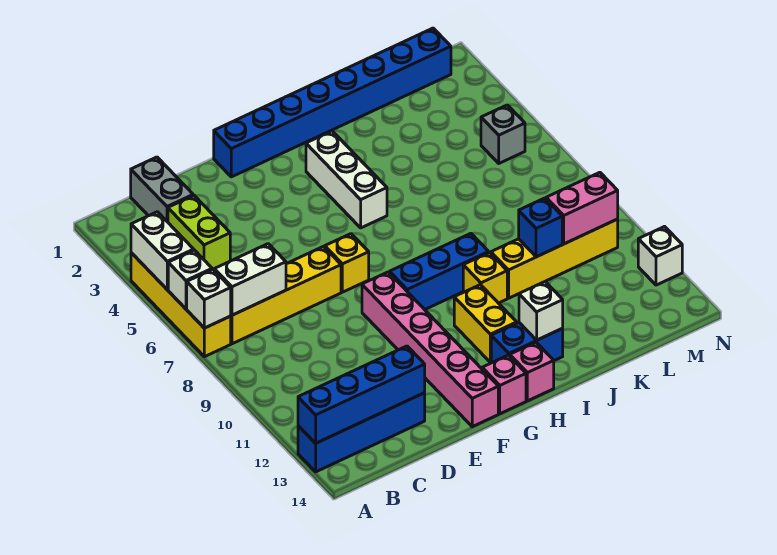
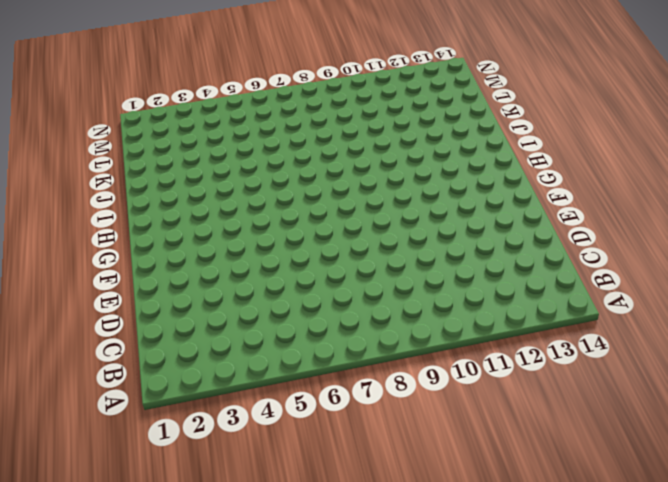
none -> yellow 1x4 brick [131,253,231,357]
none -> blue 1x4 brick [298,393,425,472]
none -> yellow 1x4 brick [231,247,341,344]

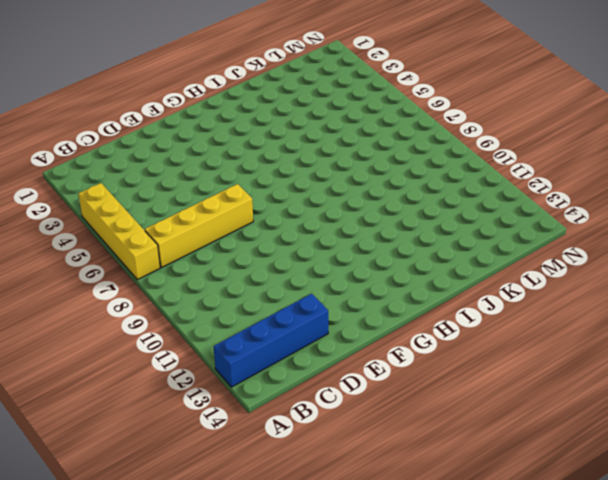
none -> grey 1x2 brick [131,157,193,222]
none -> lime 1x2 brick [168,195,230,269]
none -> blue 1x8 brick [214,28,451,177]

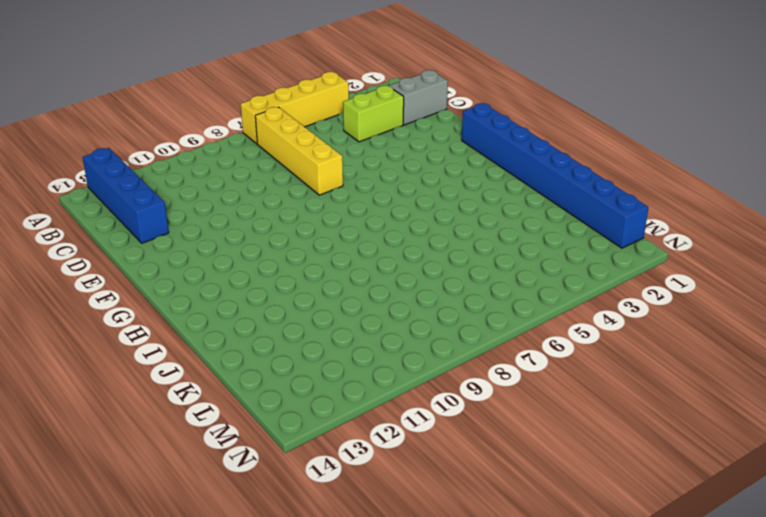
none -> yellow 1x1 brick [325,234,369,292]
none -> pink 1x6 brick [362,272,498,427]
none -> blue 1x3 brick [390,233,489,310]

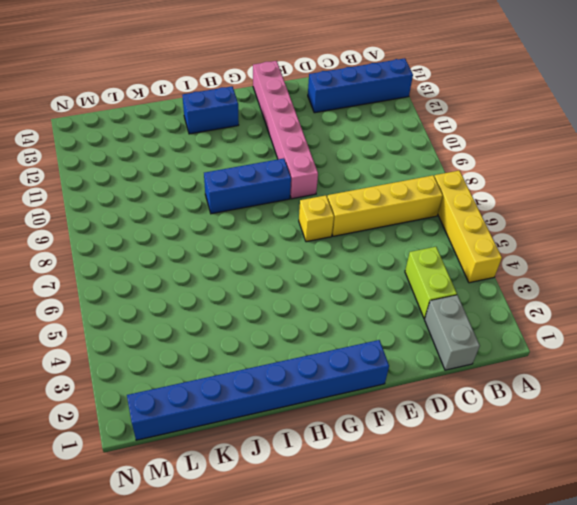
none -> pink 1x1 brick [482,355,526,414]
none -> white 1x3 brick [306,131,387,228]
none -> yellow 1x2 brick [454,285,517,362]

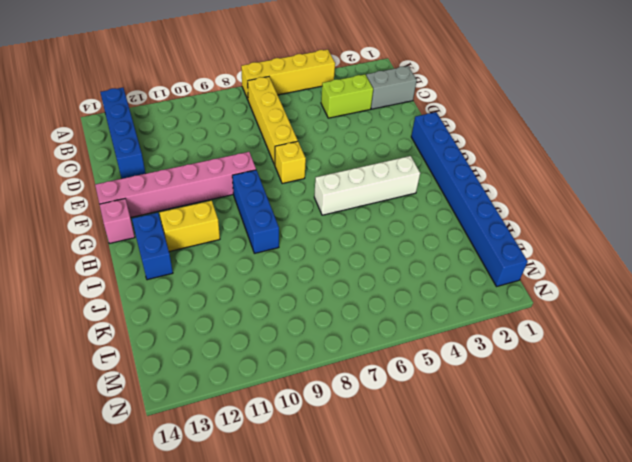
white 1x4 brick [314,156,420,215] -> white 1x3 brick [306,131,387,228]
none -> pink 1x1 brick [510,342,554,401]
none -> yellow 1x1 brick [463,253,507,303]
none -> yellow 1x4 brick [491,219,618,298]

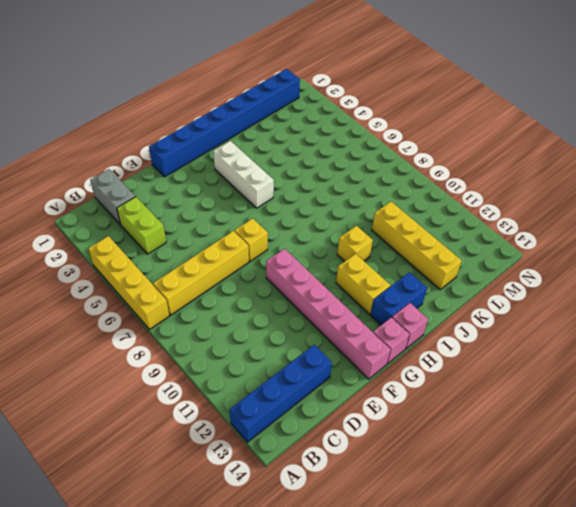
yellow 1x4 brick [372,202,462,290] -> yellow 1x4 brick turned to [491,219,618,298]
none -> blue 1x3 brick [390,233,489,310]
none -> grey 1x1 brick [481,105,525,163]
none -> white 1x1 brick [638,227,682,285]

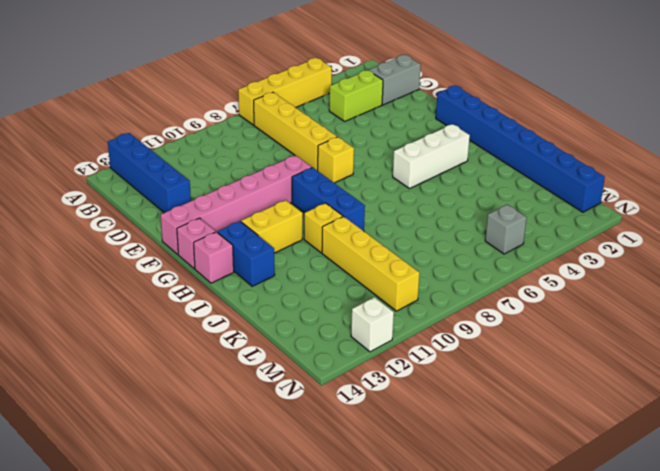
none -> white 1x2 brick [131,212,194,290]
none -> white 1x1 brick [168,250,212,309]
none -> white 1x1 brick [187,269,231,328]

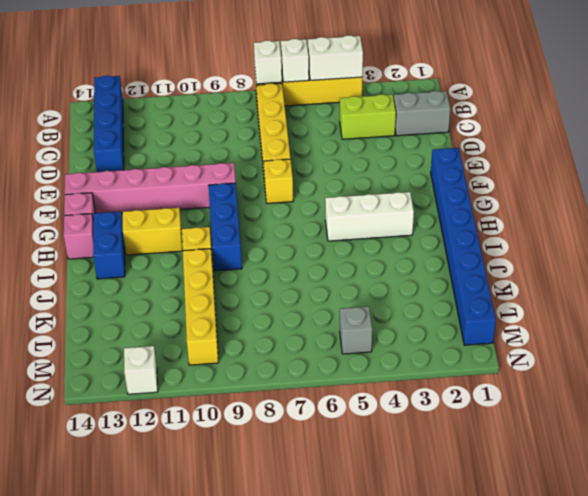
none -> blue 1x4 brick [298,346,425,443]
none -> white 1x2 brick [214,244,286,315]
none -> white 1x1 brick [519,282,563,340]

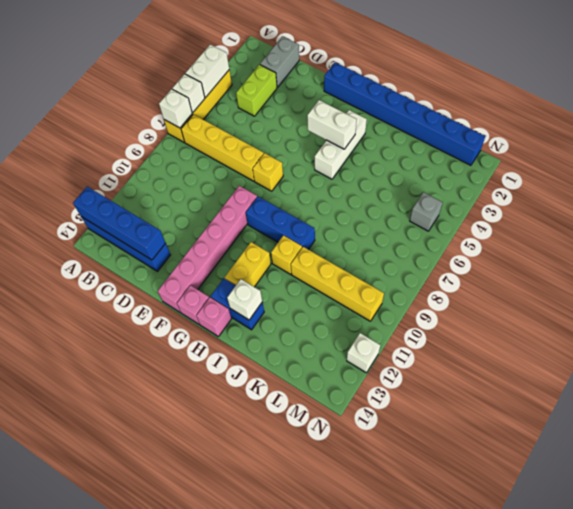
white 1x2 brick [307,100,357,149] -> white 1x2 brick moved to [214,244,286,315]
none -> blue 1x1 brick [519,198,562,257]
none -> pink 1x2 brick [546,172,618,244]

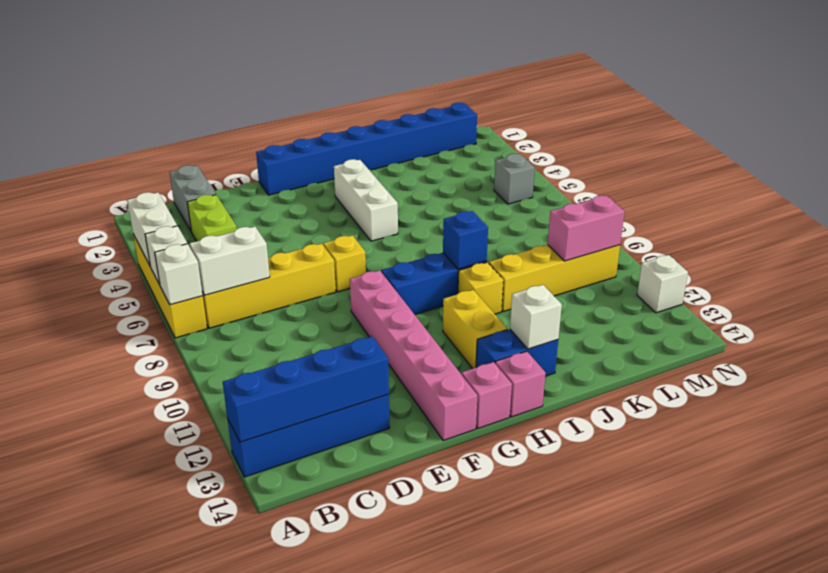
blue 1x1 brick [443,211,488,269] -> blue 1x1 brick moved to [519,198,562,257]

